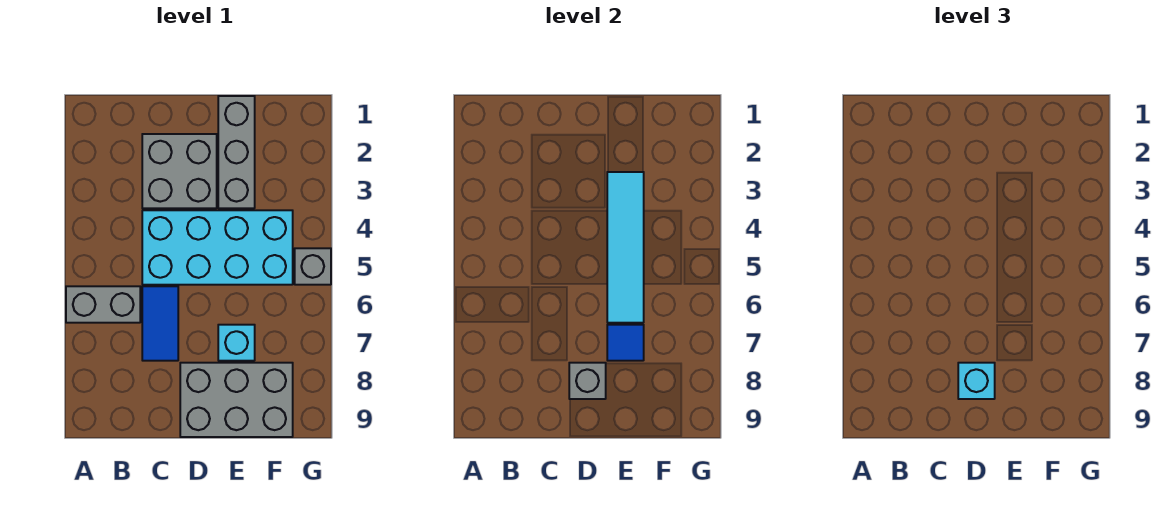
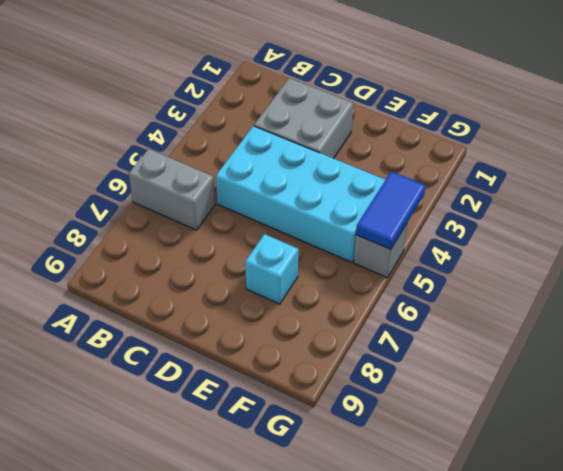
blue 1x2 tile [356,171,426,250] -> blue 1x2 tile moved to [142,286,178,361]
none -> grey 2x3 brick [180,363,293,437]
none -> grey 1x3 brick [218,96,255,208]
none -> grey 1x1 brick [569,363,606,399]

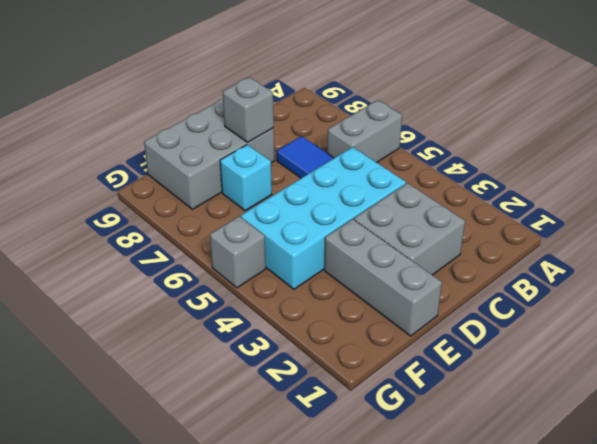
none -> cyan 1x4 tile [607,172,644,323]
none -> blue 1x1 tile [607,325,644,361]
none -> cyan 1x1 brick [958,363,995,399]

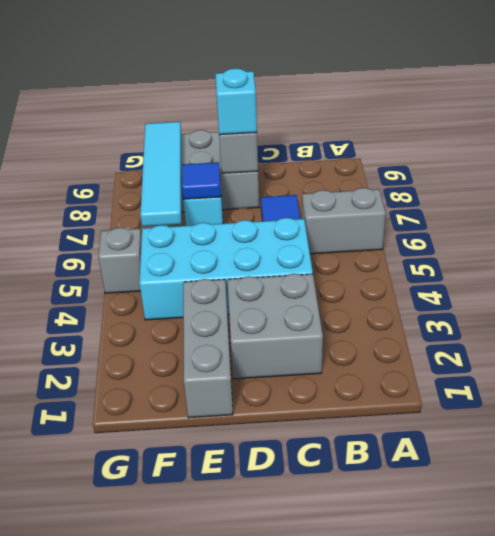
cyan 1x4 tile [140,122,181,227] -> cyan 1x4 tile moved to [607,172,644,323]

